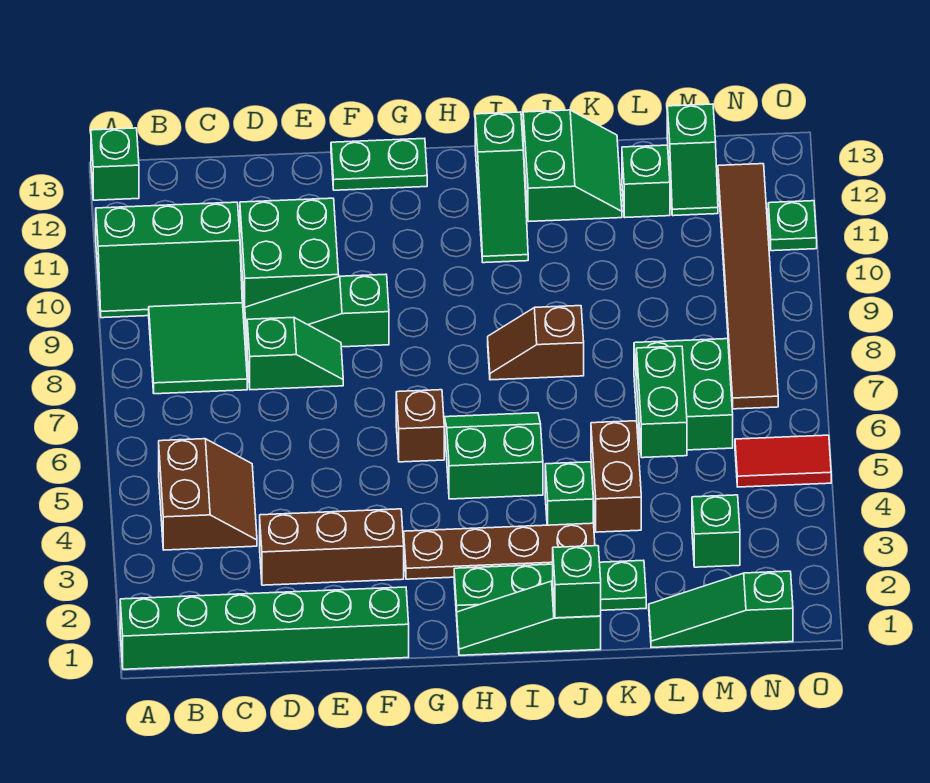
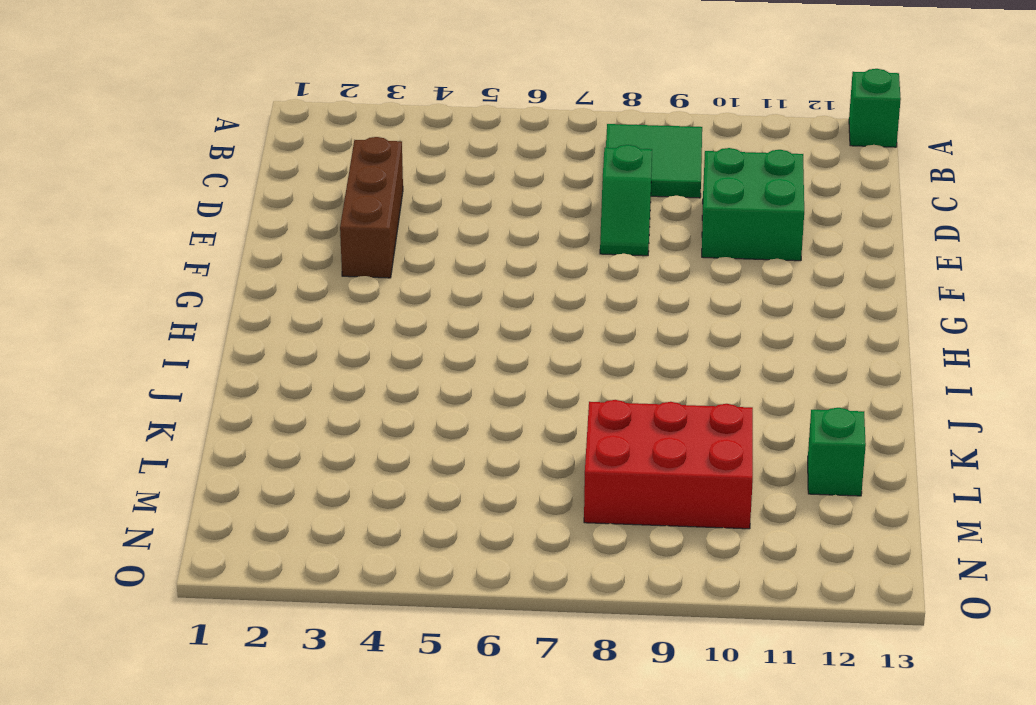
red 2x3 brick [584,400,753,529] -> none
none -> green 1x6 brick [120,587,409,669]
none -> green 2x3 slope [96,202,242,318]
none -> brown 2x2 slope [159,439,257,550]
none -> green 1x3 slope [245,274,389,347]

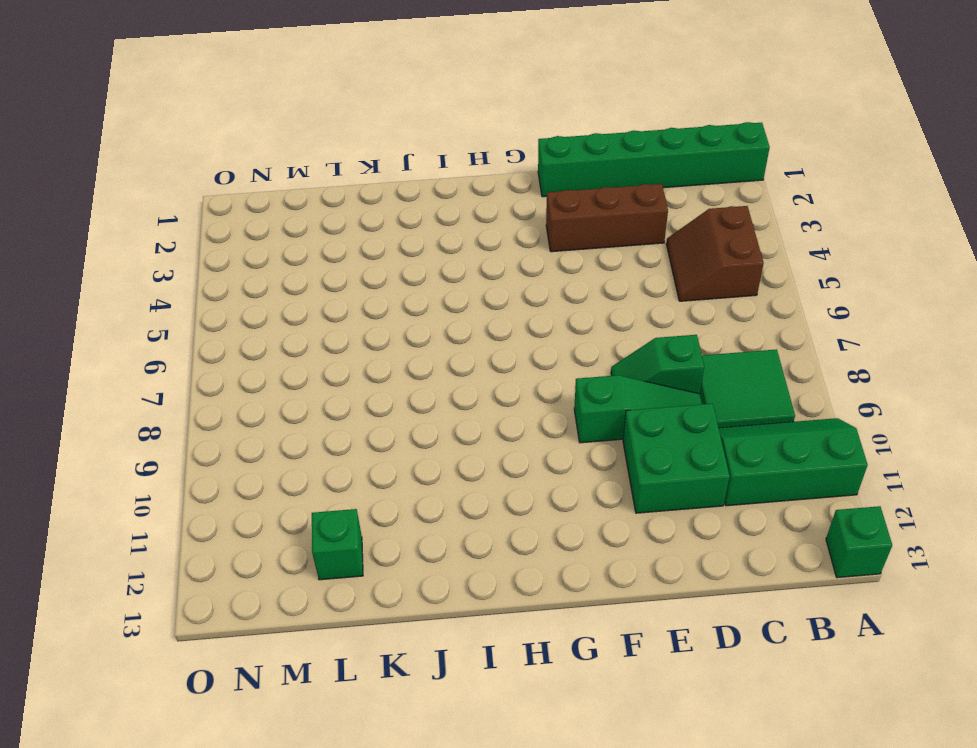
none -> green 1x2 plate [331,138,427,190]
none -> brown 1x4 plate [404,523,595,579]
none -> brown 1x1 brick [396,390,444,462]
none -> green 1x3 slope [457,581,601,655]

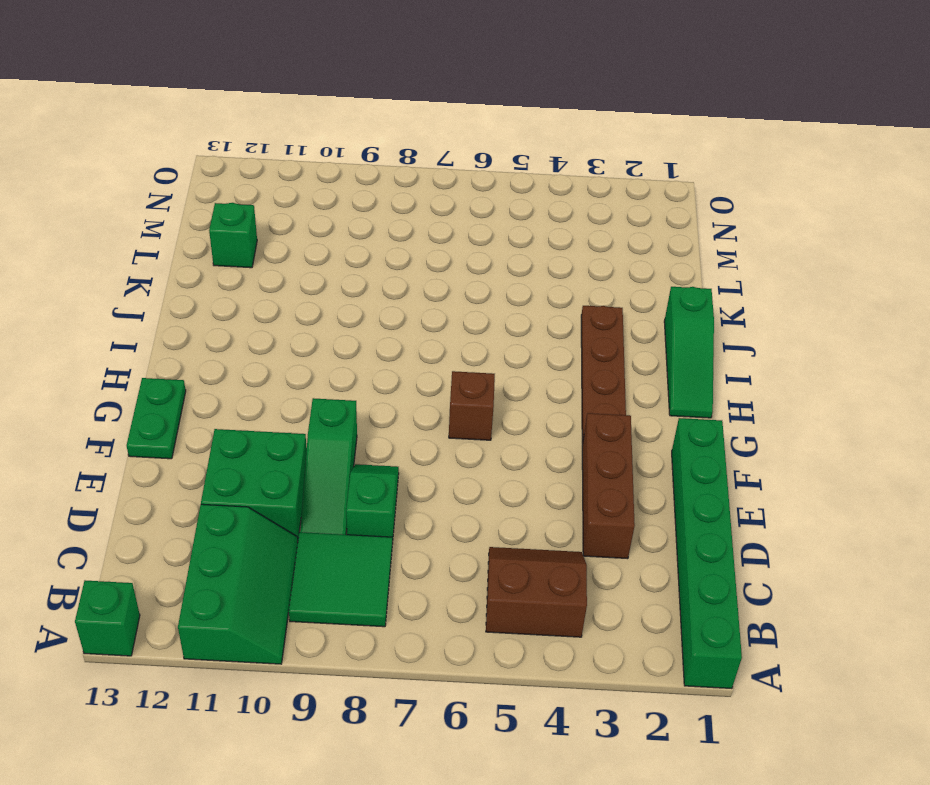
none -> green 1x4 plate [454,560,646,616]
none -> green 2x2 slope [444,413,543,499]
none -> brown 1x2 slope [488,306,584,380]
none -> green 1x3 slope [475,112,528,263]

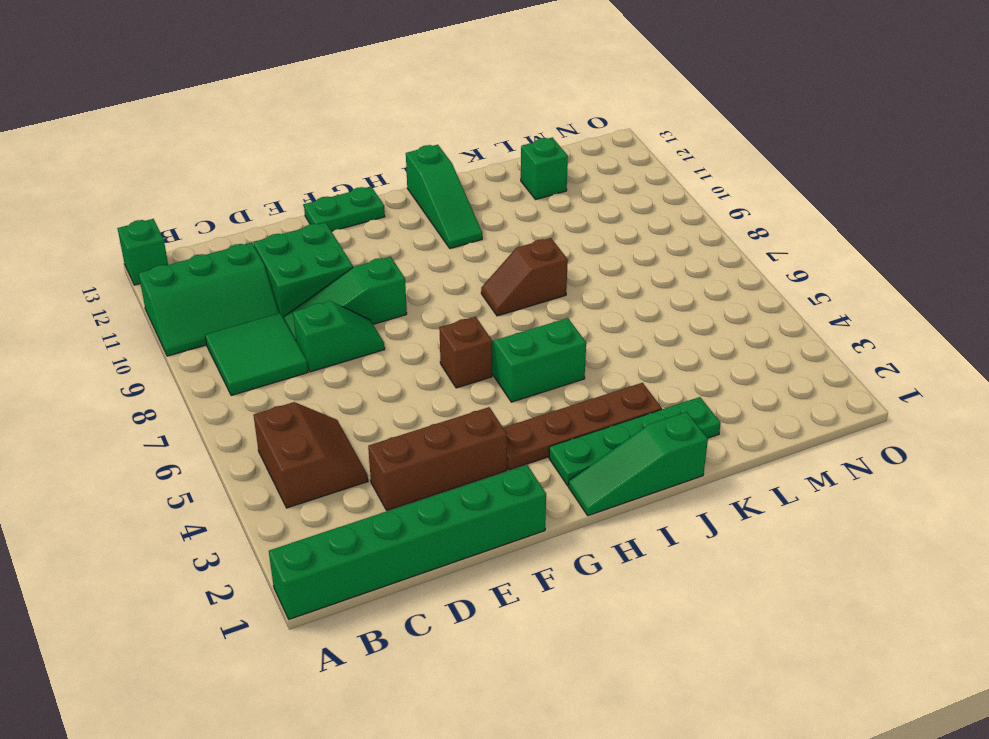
none -> green 1x1 brick [545,462,593,525]
none -> green 2x2 slope [523,110,622,222]
none -> brown 1x2 brick [591,421,641,532]
none -> green 1x3 slope [649,571,793,648]

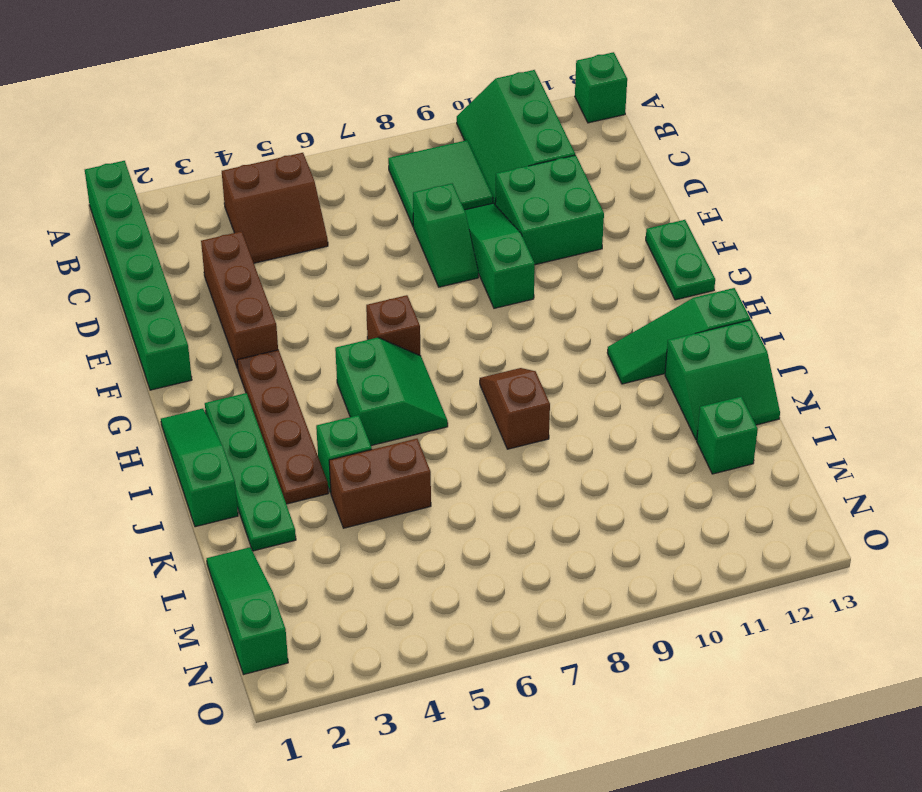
none -> green 2x2 brick [634,339,733,452]
none -> green 1x1 brick [692,495,740,567]
none -> green 1x2 slope [667,104,718,216]
none -> red 1x2 tile [735,435,831,487]

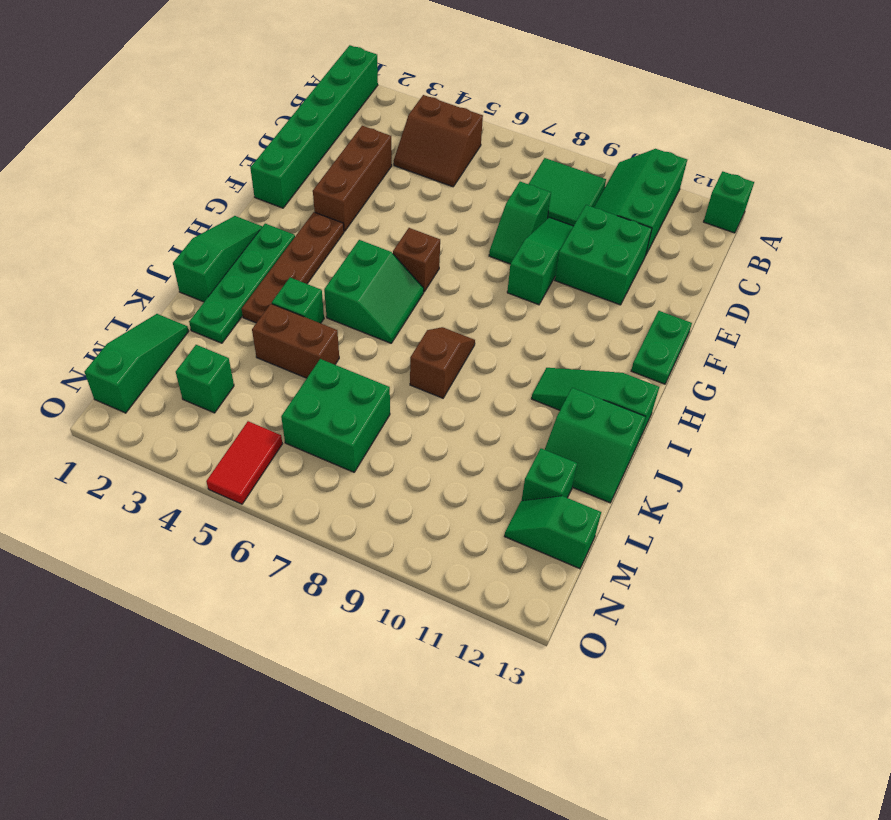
none -> brown 1x6 tile [718,164,778,409]
none -> green 1x1 plate [768,201,817,251]
none -> green 1x1 brick [553,546,601,618]
none -> green 1x2 brick [637,346,687,458]

